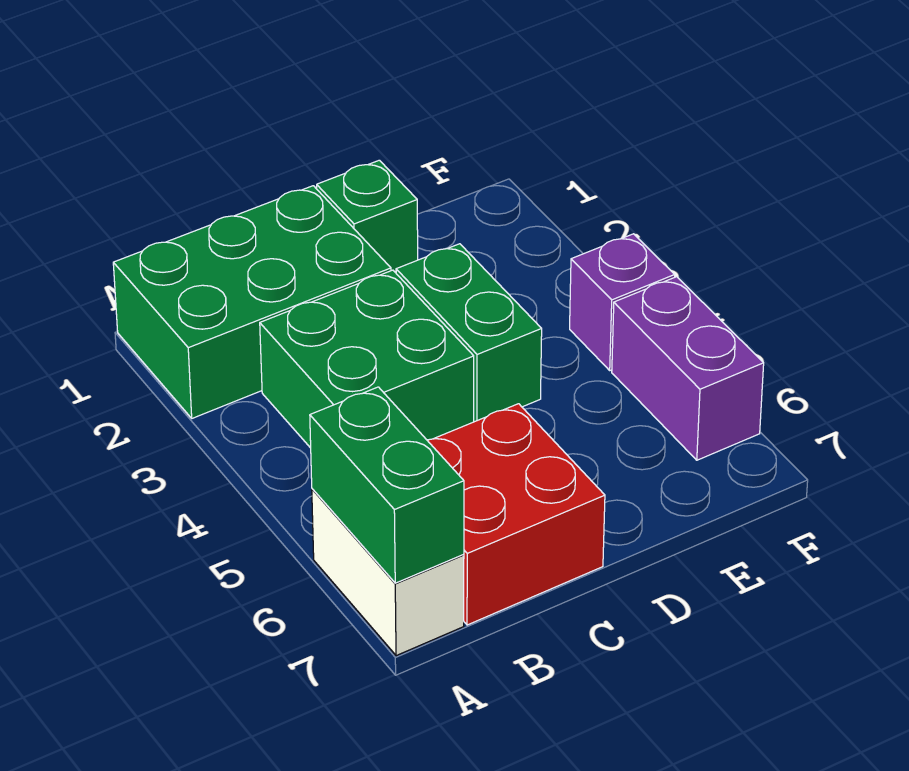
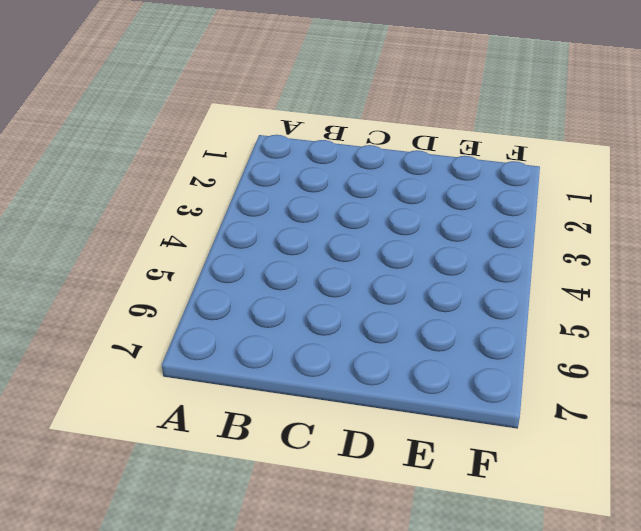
none -> green 2x3 brick [113,186,391,418]
none -> white 1x2 brick [312,489,464,656]

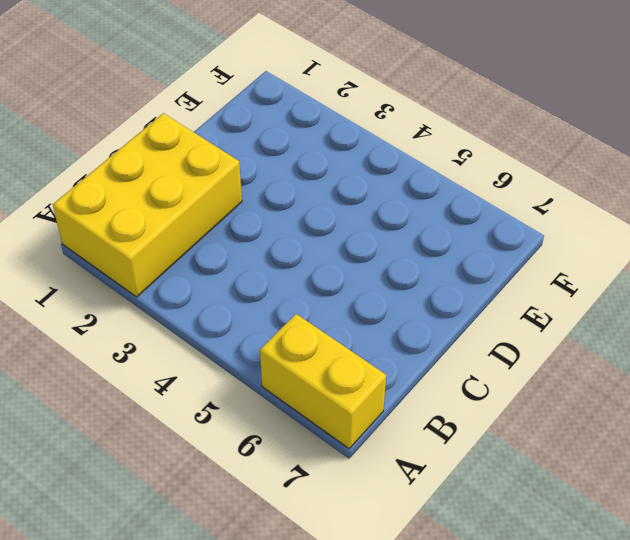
yellow 2x3 brick [53,113,242,297] -> green 2x3 brick [113,186,391,418]
yellow 1x2 brick [260,314,386,449] -> white 1x2 brick [312,489,464,656]
none -> green 2x2 brick [260,270,474,448]
none -> red 2x2 brick [427,404,605,625]

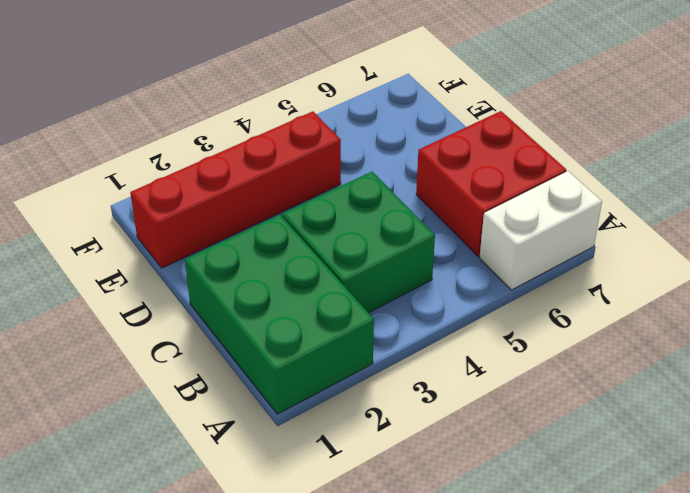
red 1x4 brick [130,111,341,268] -> none
none -> green 1x1 brick [317,160,418,273]
none -> green 1x2 brick [396,244,542,422]

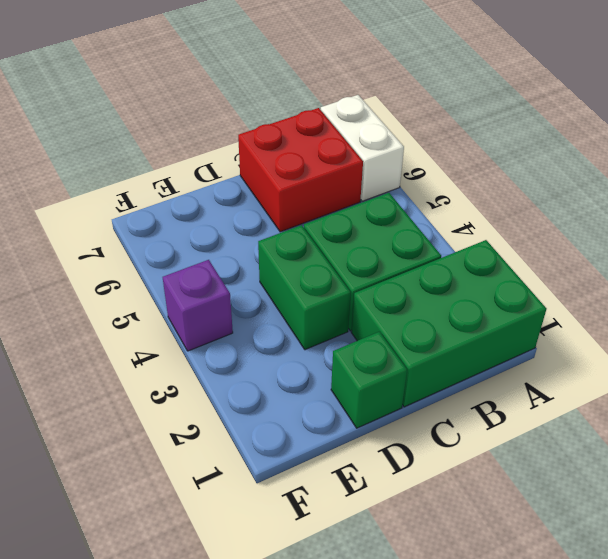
none -> purple 1x2 brick [612,277,764,460]
none -> green 1x2 brick [310,387,464,583]

